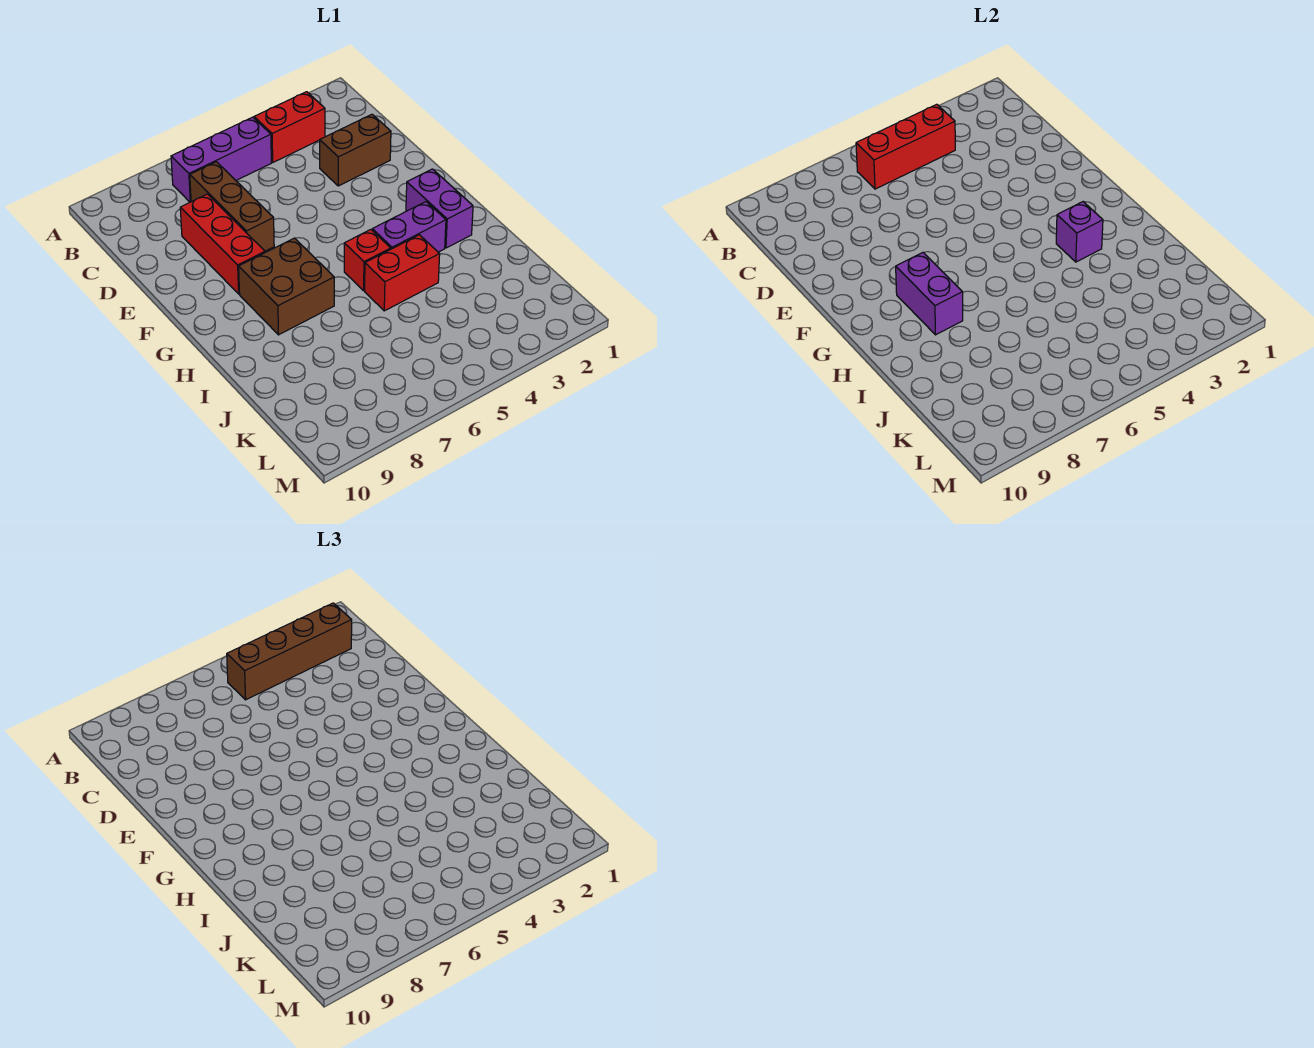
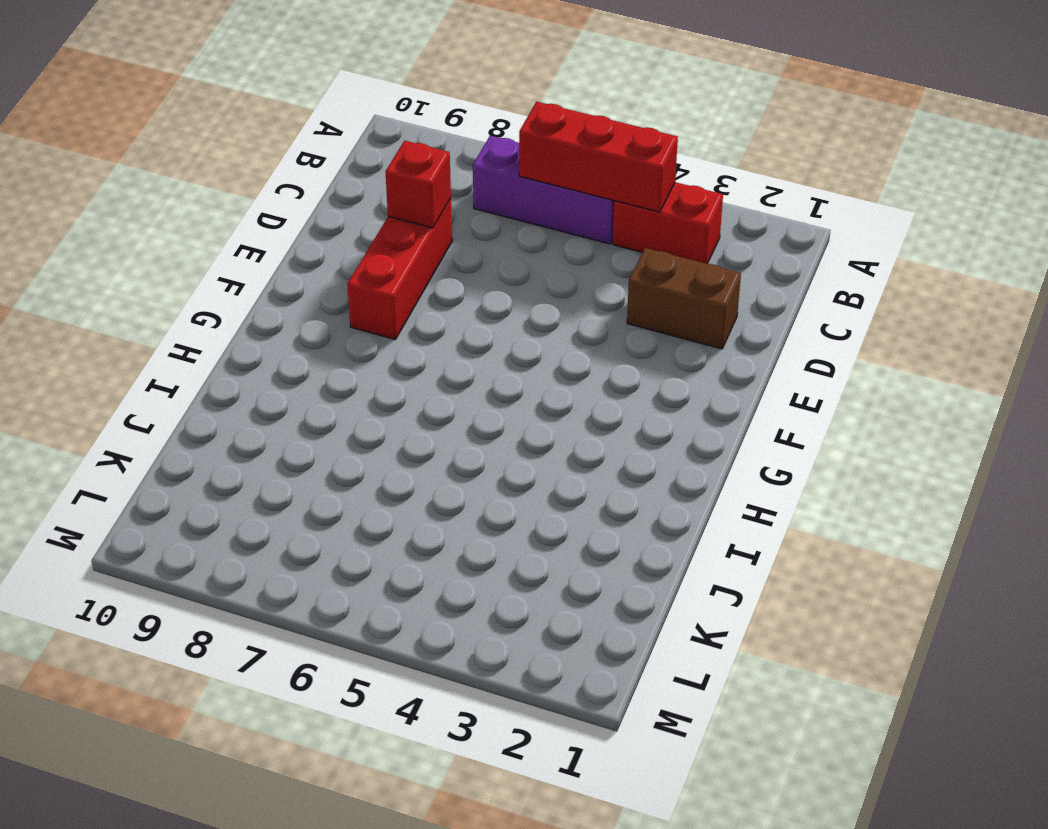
red 1x1 brick [385,141,451,228] -> red 1x1 brick moved to [344,230,391,291]
none -> brown 1x3 brick [190,162,274,251]
none -> purple 1x2 brick [406,169,473,248]
none -> brown 2x2 brick [239,238,334,335]

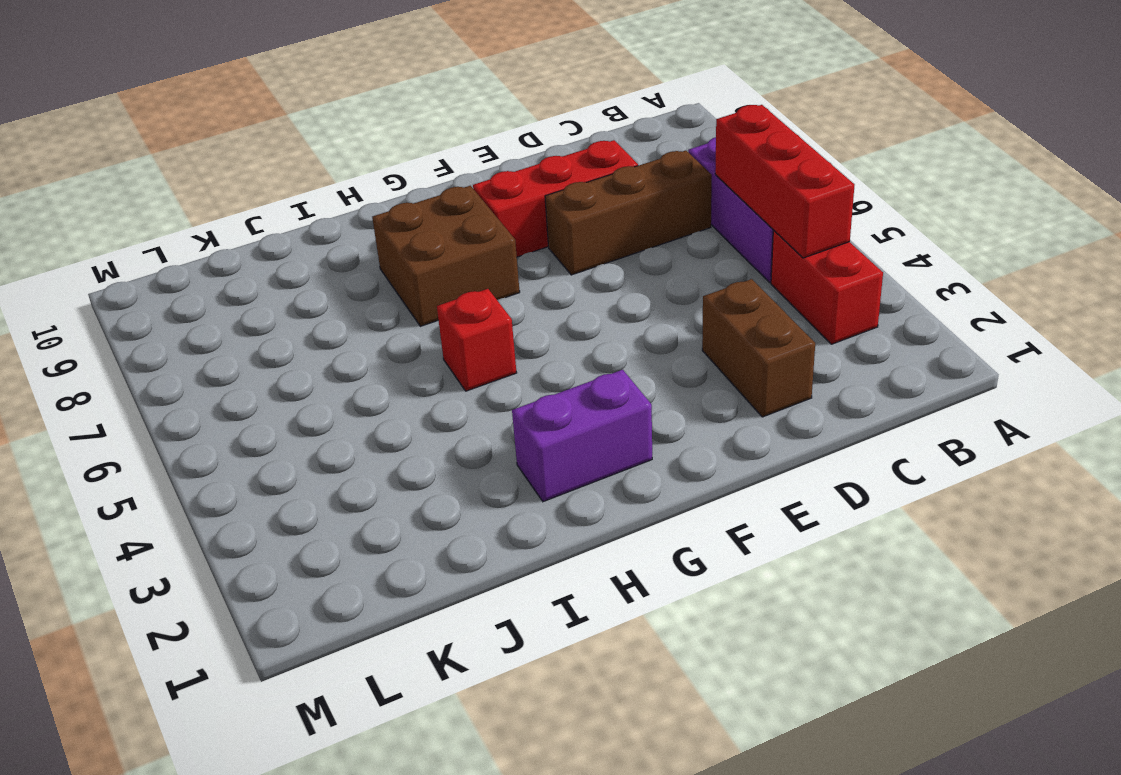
none -> purple 1x2 brick [372,202,446,252]
none -> red 1x2 brick [365,235,440,311]
none -> purple 1x2 brick [896,253,963,335]

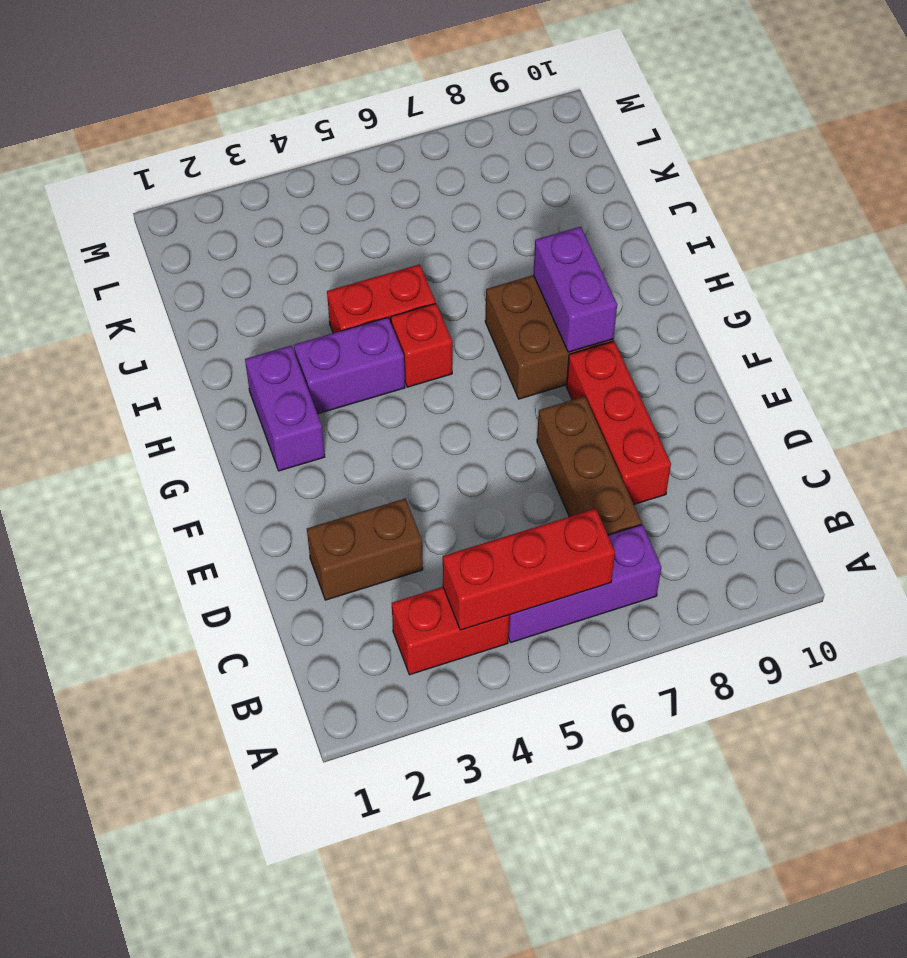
none -> purple 1x1 brick [1056,202,1103,262]
none -> brown 1x4 brick [227,603,352,700]

